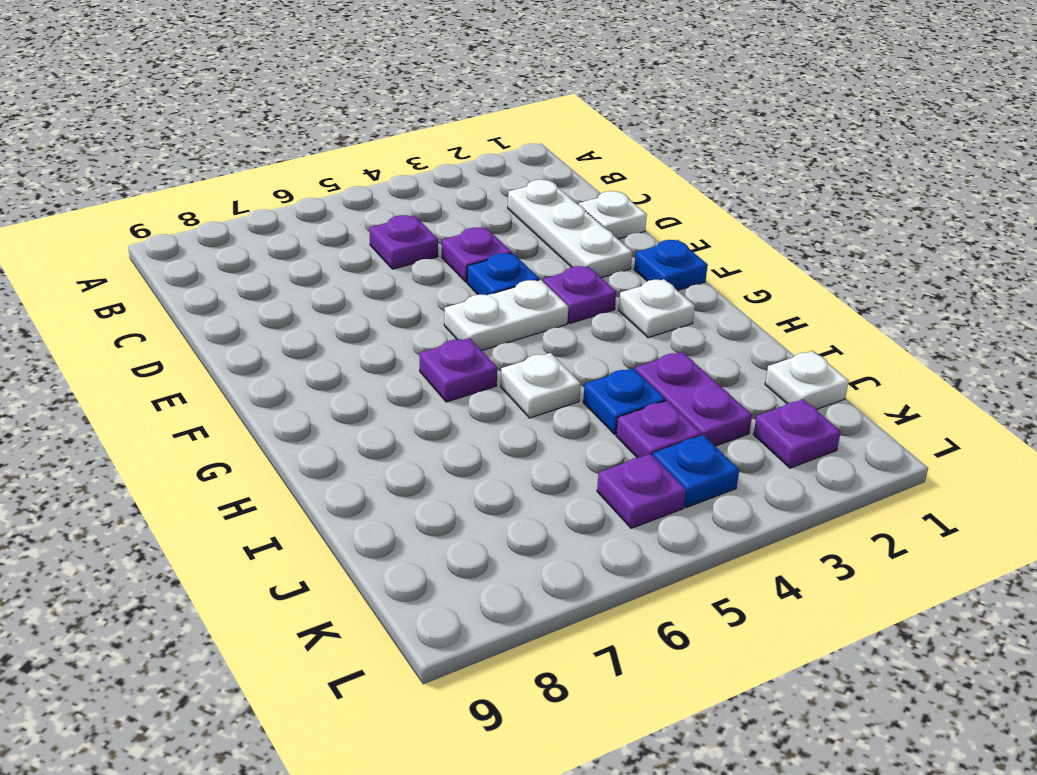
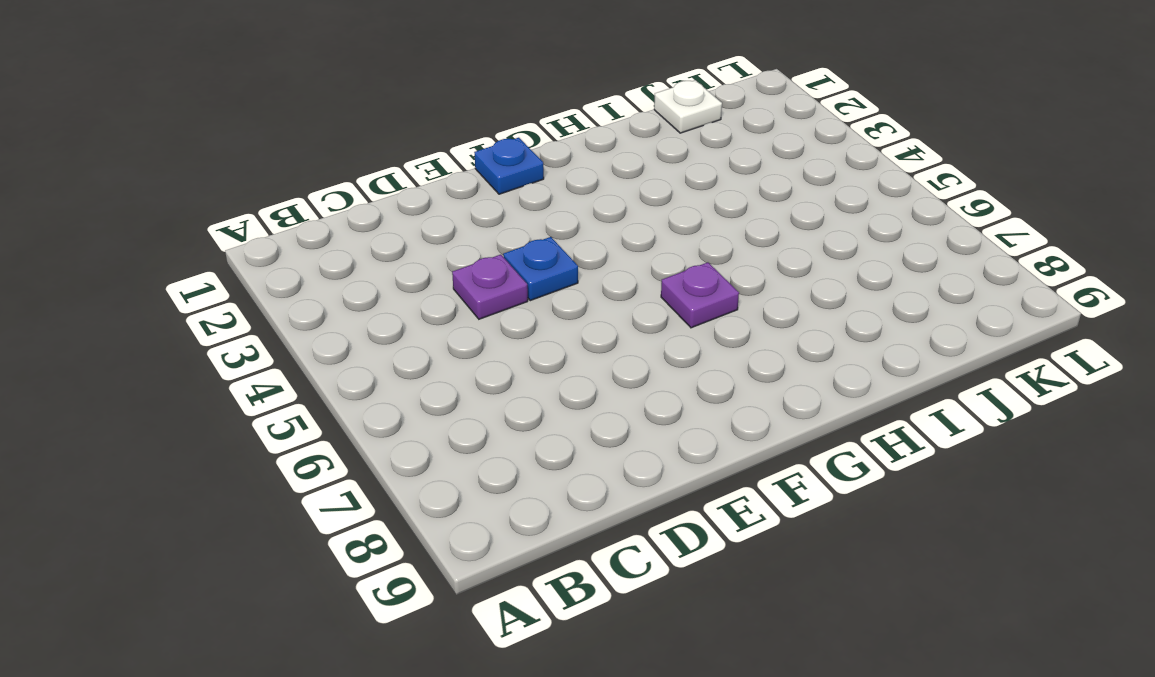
none -> white 1x3 plate [508,180,632,278]
none -> purple 1x1 plate [369,215,438,269]
none -> white 1x1 plate [579,191,647,239]

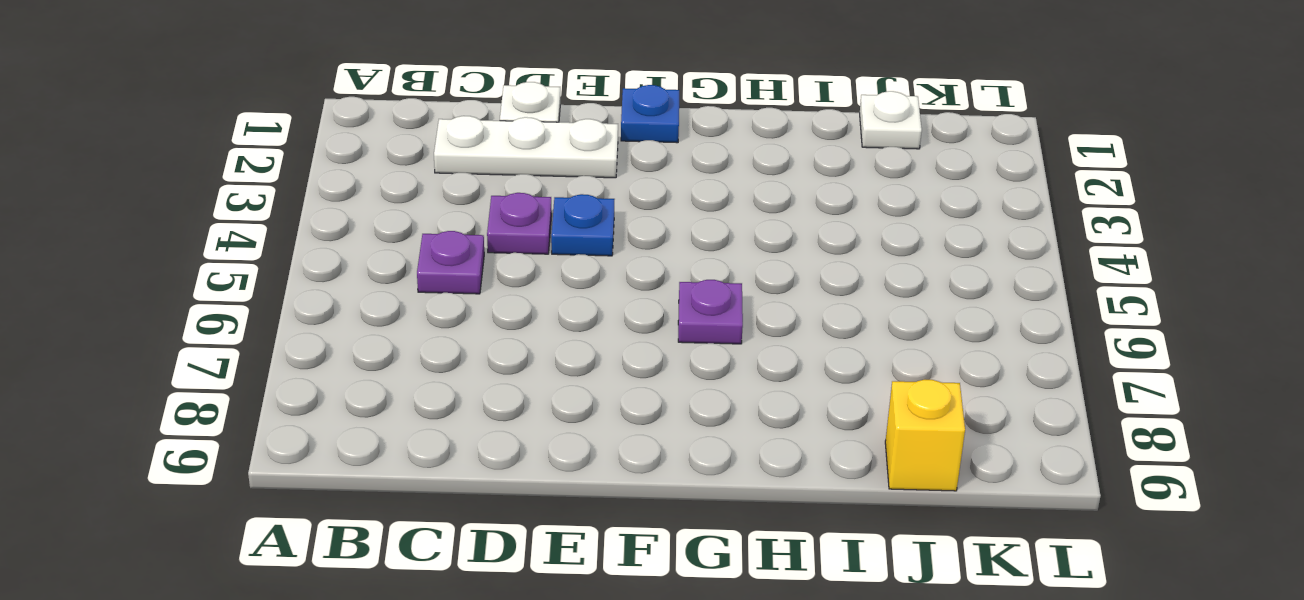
yellow 1x1 brick [885,380,965,491] -> none
none -> purple 1x1 plate [543,266,616,323]
none -> white 1x2 plate [444,280,569,350]
none -> white 1x1 plate [618,279,695,338]

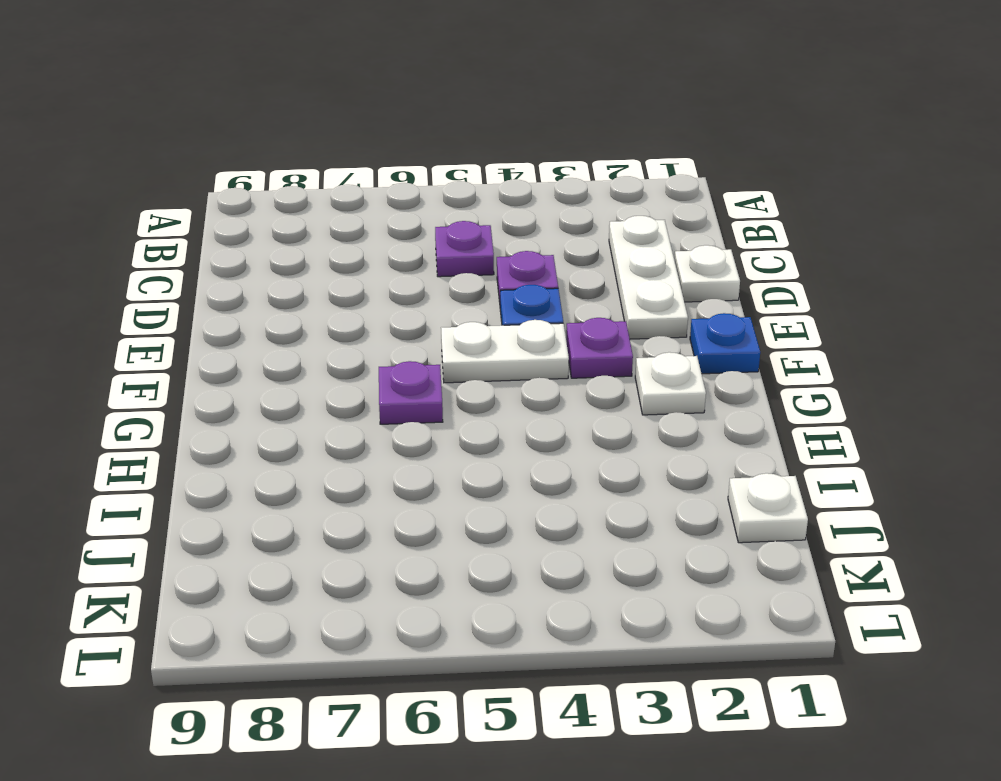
none -> white 1x1 plate [501,353,581,418]
none -> purple 1x2 plate [635,352,752,446]
none -> blue 1x1 plate [583,368,665,434]

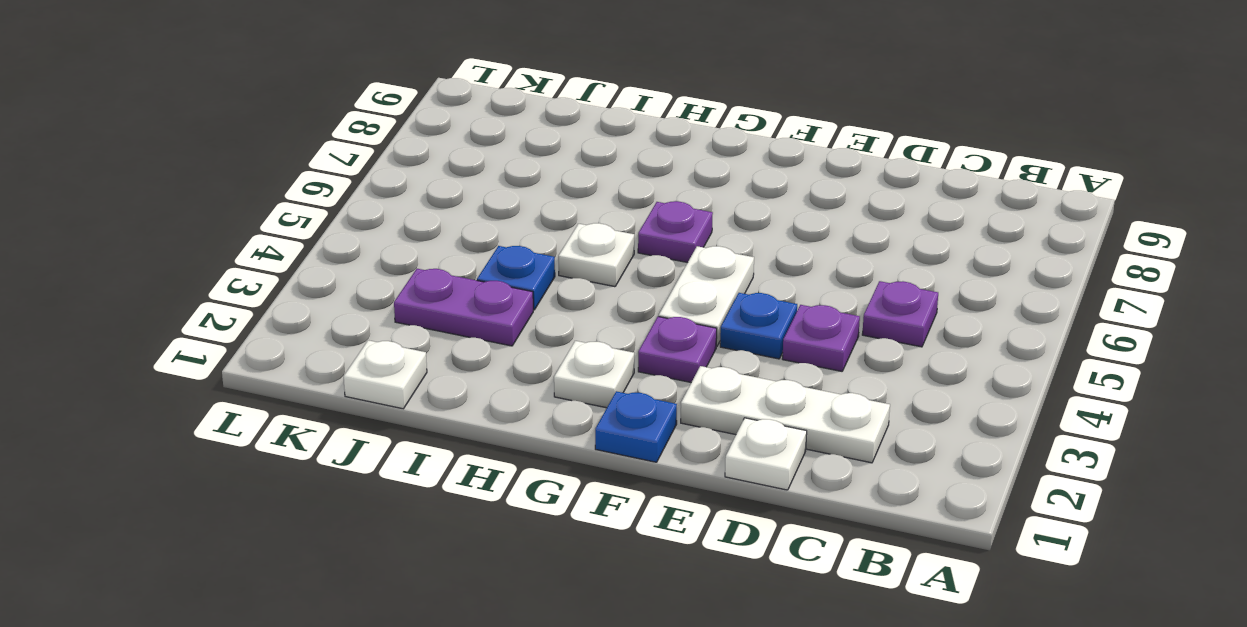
none -> purple 1x1 plate [616,401,701,458]
none -> purple 1x1 plate [753,399,841,468]
none -> blue 1x1 plate [653,435,739,508]

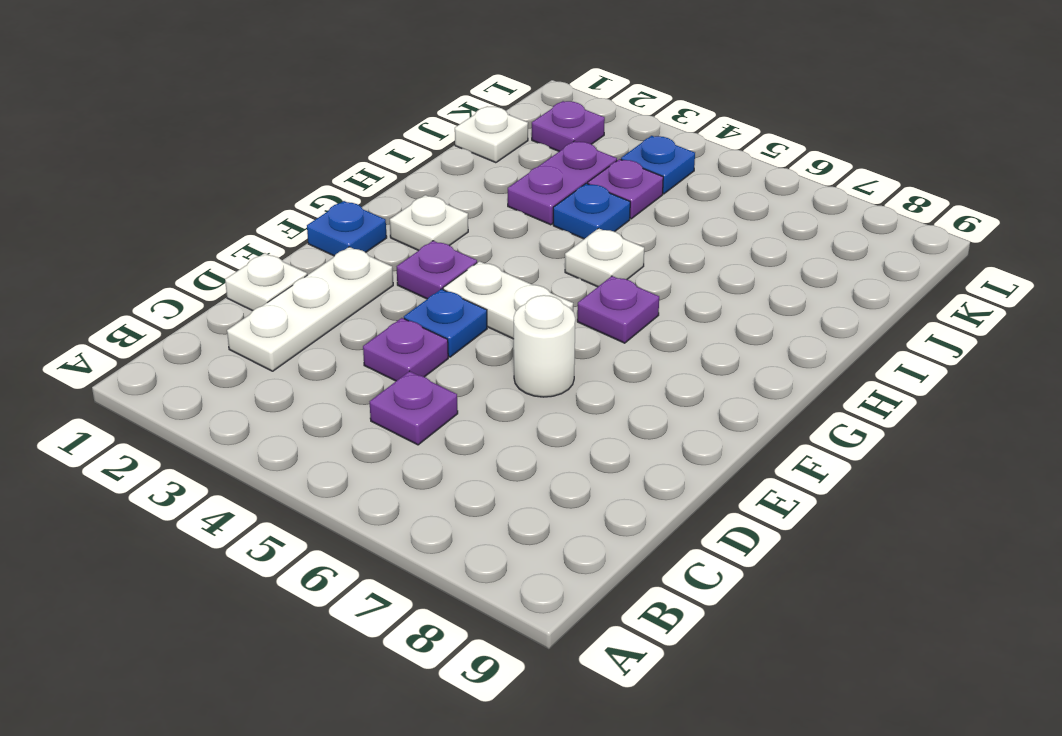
white 1x1 round brick [514,295,575,397] -> none
none -> purple 1x1 plate [597,454,686,528]

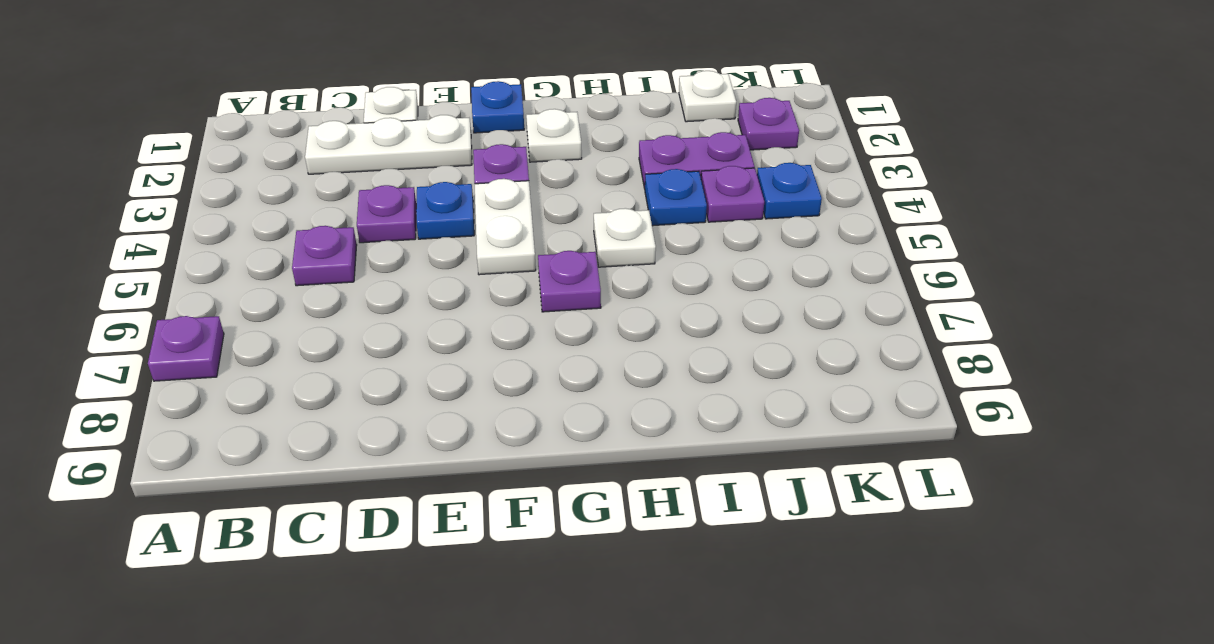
purple 1x1 plate [148,316,224,381] -> purple 1x1 plate moved to [597,454,686,528]

